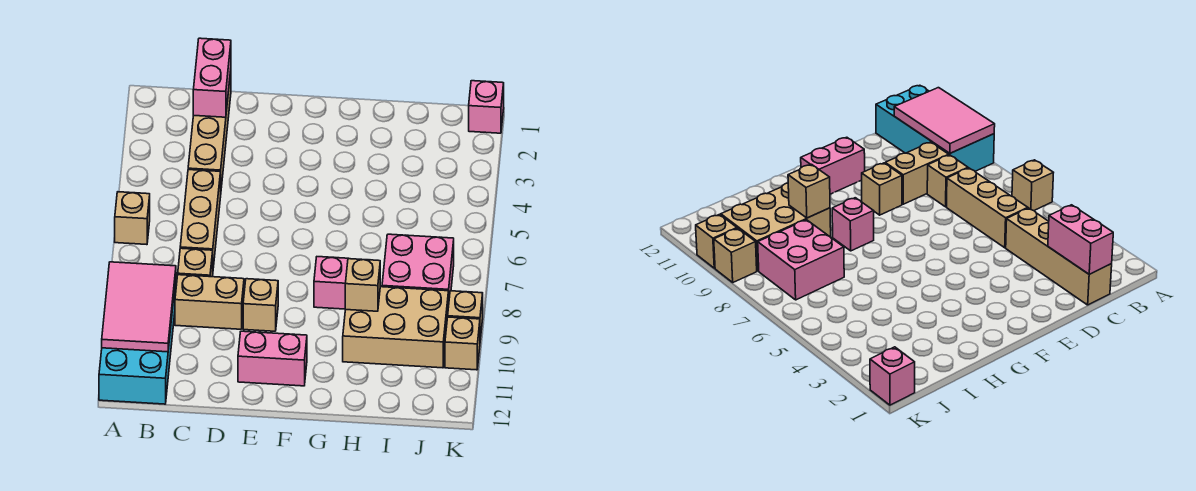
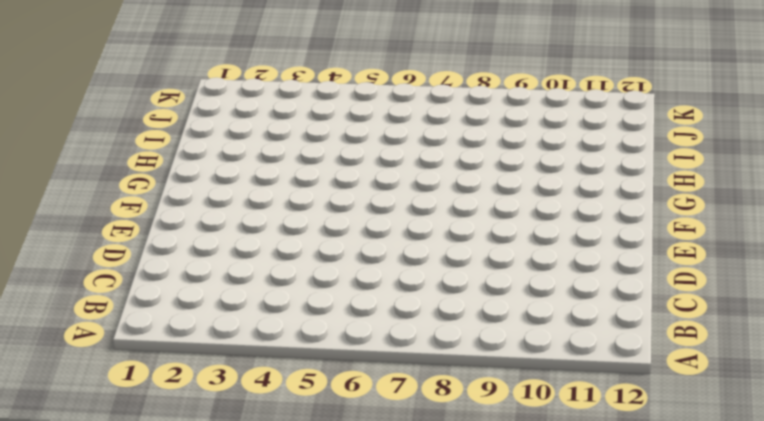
none -> tan 1x1 brick [115,192,150,245]
none -> cyan 2x4 brick [99,279,176,404]
none -> tan 1x4 brick [188,71,231,188]

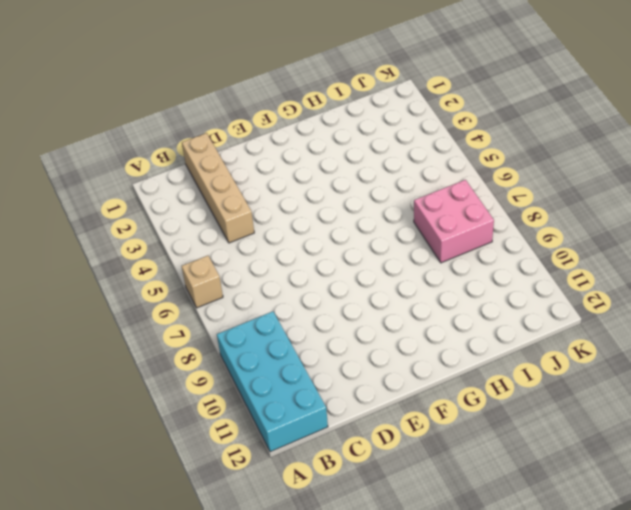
none -> tan 1x3 brick [180,170,221,268]
none -> tan 1x1 brick [178,248,213,277]
none -> tan 1x2 brick [175,275,244,329]

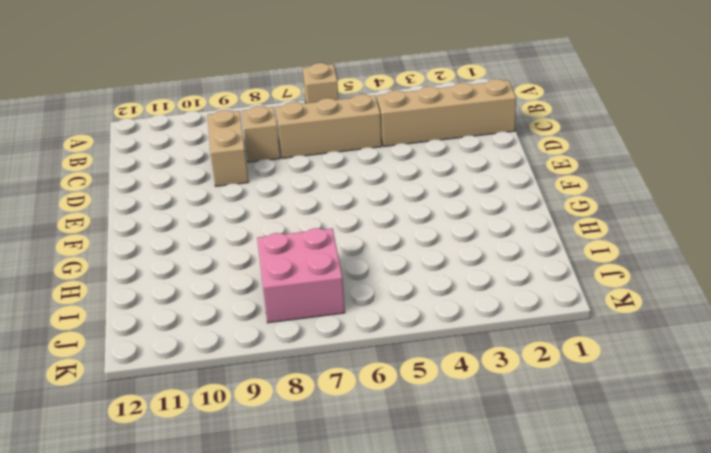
none -> cyan 2x4 brick [99,279,176,404]
none -> tan 1x1 brick [243,279,278,331]
none -> pink 1x2 brick [238,331,307,386]

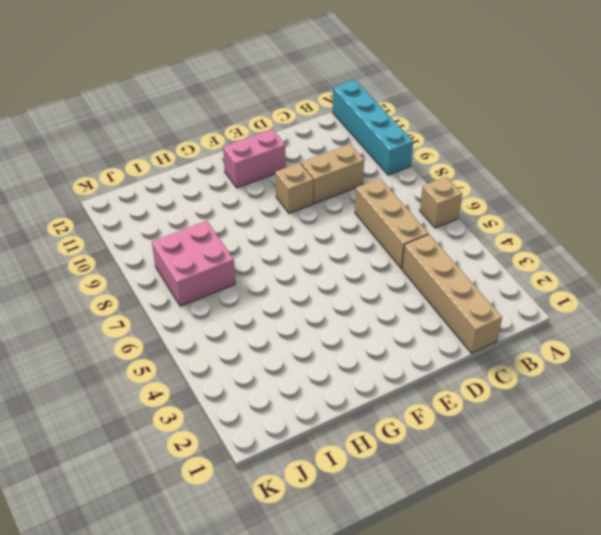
cyan 1x4 brick [332,80,413,175] -> cyan 2x4 brick [99,279,176,404]
none -> tan 1x1 brick [178,248,213,277]
none -> pink 1x1 brick [314,257,349,309]
none -> tan 2x3 brick [343,287,449,368]

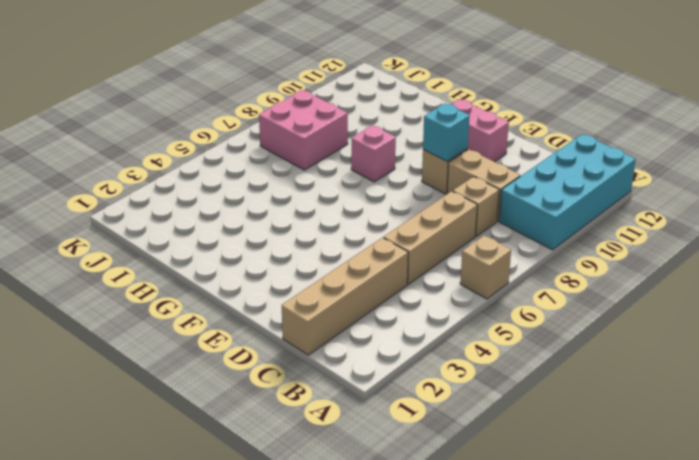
cyan 1x1 brick [423,103,470,161] -> none
none -> tan 2x3 brick [343,287,449,368]
none -> pink 1x1 brick [469,81,504,133]
none -> tan 1x1 brick [448,291,483,340]

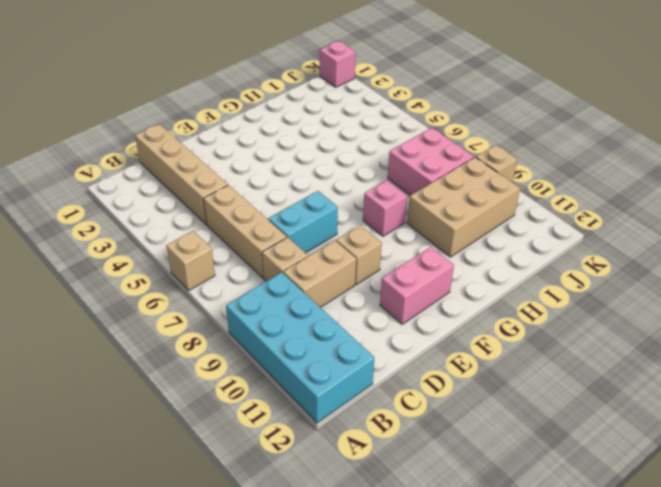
cyan 1x2 brick [268,191,338,253] -> none
none -> tan 1x1 brick [445,317,480,370]
none -> pink 2x3 tile [102,262,176,352]
none -> pink 1x2 brick [193,38,231,117]

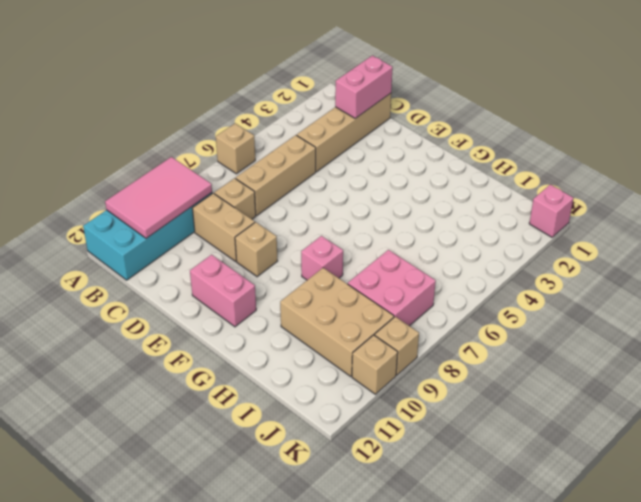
none -> tan 1x1 brick [345,259,380,311]

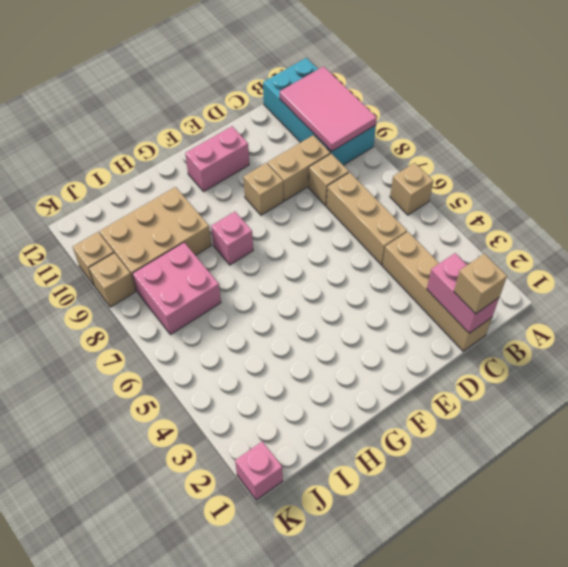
tan 1x1 brick [454,254,507,314] -> tan 1x1 brick moved to [345,259,380,311]

